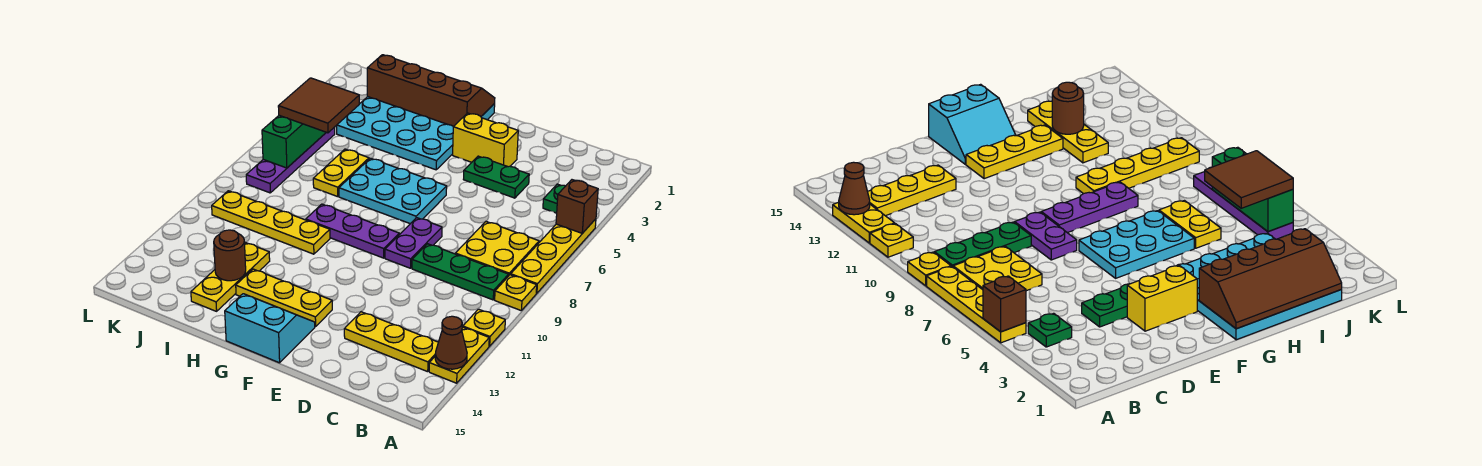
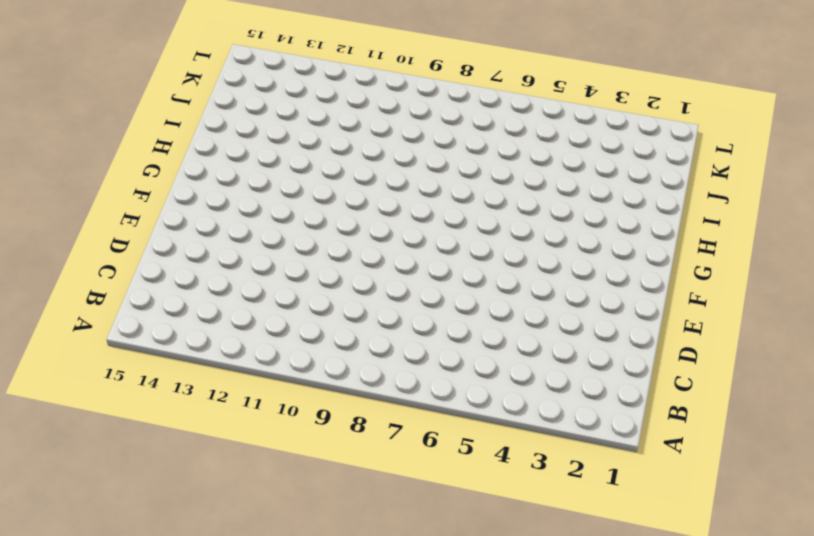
none -> yellow 1x4 plate [511,219,596,293]
none -> yellow 1x1 plate [495,275,537,310]
none -> yellow 1x1 plate [463,309,505,346]

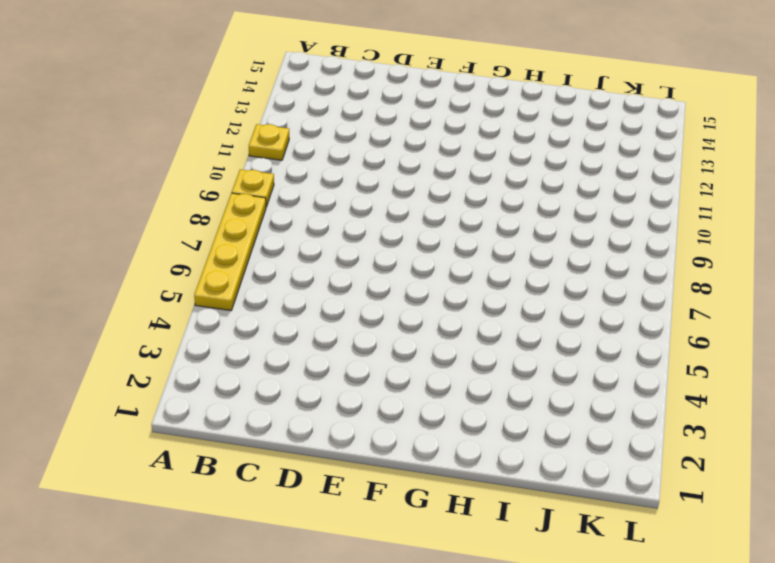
none -> yellow 1x2 plate [429,327,489,383]
none -> green 1x1 plate [543,184,565,213]
none -> yellow 2x2 plate [455,222,539,275]

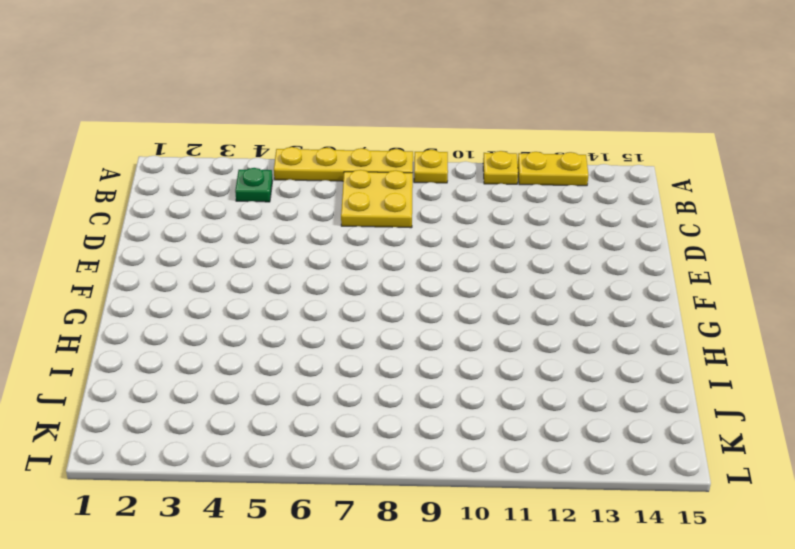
none -> green 1x3 plate [412,244,509,300]
none -> yellow 1x3 plate [344,312,438,372]
none -> green 1x2 plate [463,156,529,198]

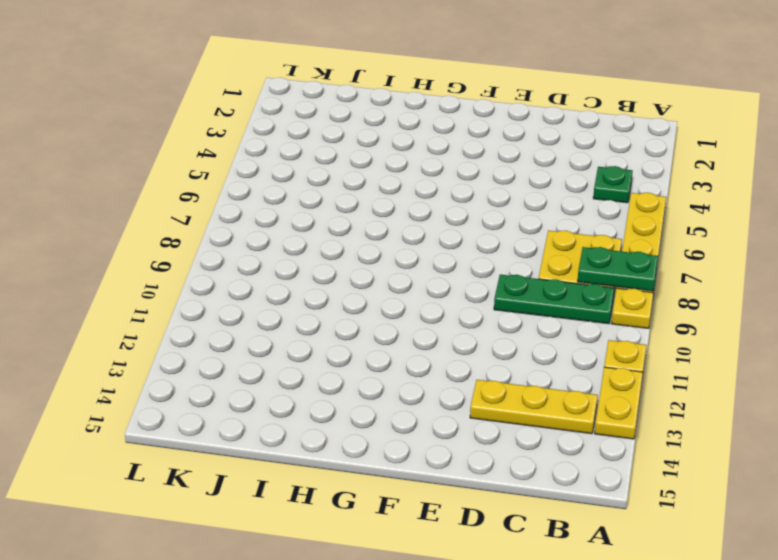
green 1x2 plate [578,247,658,291] -> green 1x2 plate moved to [463,156,529,198]
none -> yellow 1x2 brick [453,113,518,167]
none -> purple 1x2 plate [385,218,442,268]
none -> cyan 2x3 plate [339,158,447,224]

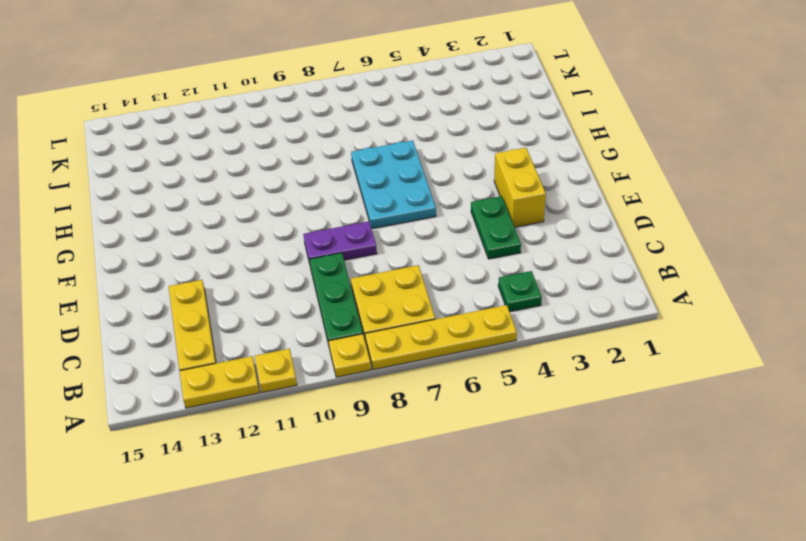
none -> purple 1x3 plate [306,204,399,258]
none -> yellow 1x3 plate [236,269,332,327]
none -> cyan 2x2 slope [225,294,315,363]

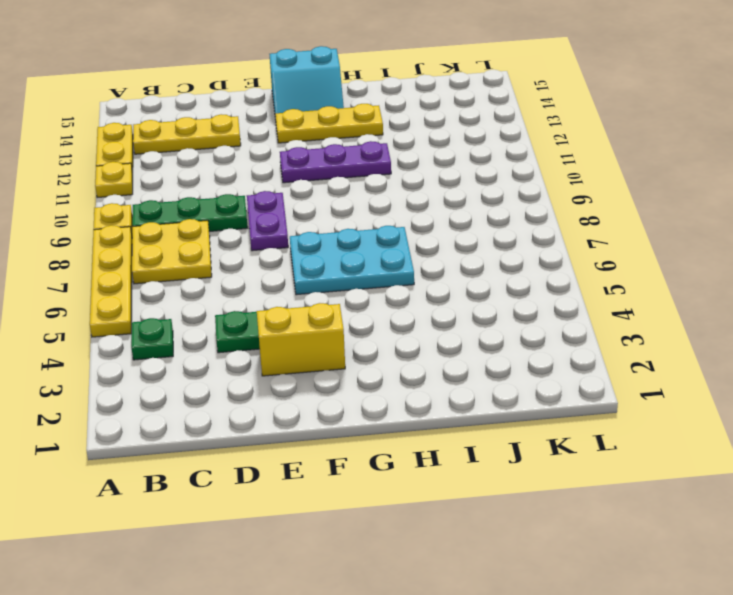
purple 1x3 plate [280,141,391,183] -> purple 1x3 plate moved to [306,204,399,258]
none -> cyan 4x4 plate [337,97,495,170]
none -> yellow 1x4 plate [212,191,330,254]
none -> yellow 1x2 plate [313,149,369,197]

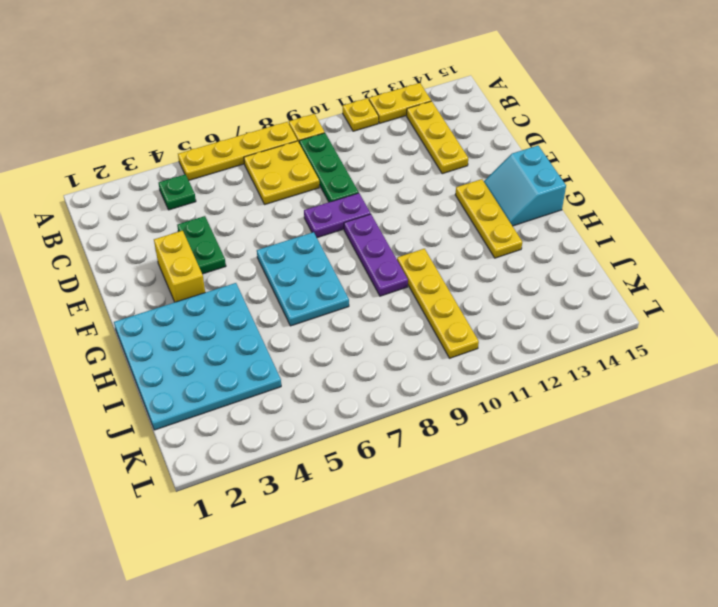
none -> yellow 1x2 plate [313,149,369,197]
none -> yellow 1x3 plate [191,242,270,311]
none -> purple 1x4 plate [246,127,335,193]

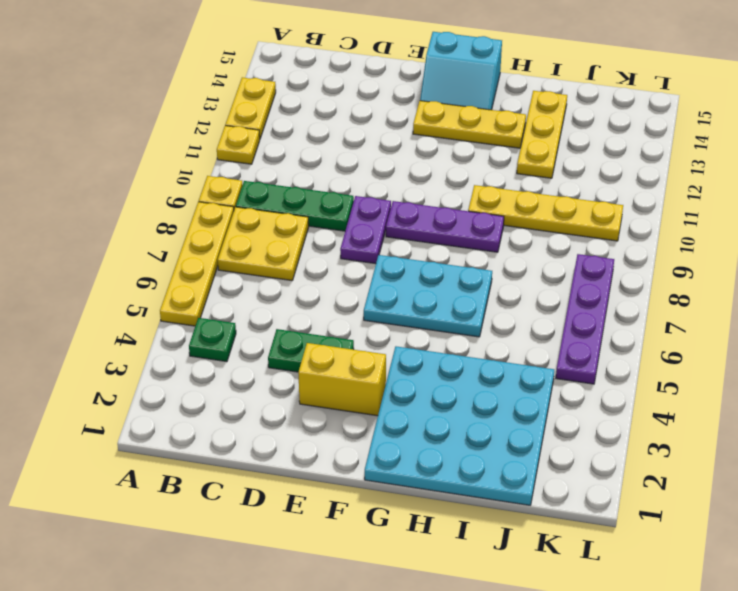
none -> yellow 1x3 plate [344,312,438,372]
none -> yellow 1x2 plate [313,149,369,197]
none -> brown 1x1 brick [556,180,598,233]

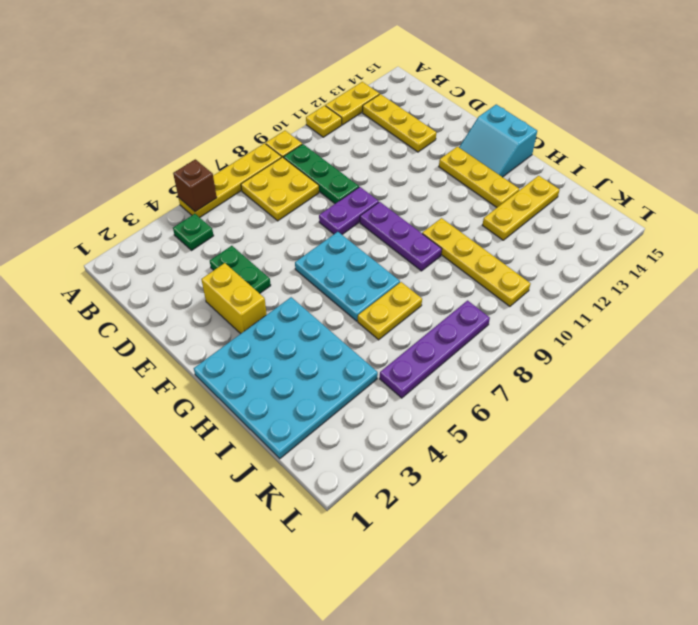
none -> brown 1x1 cone [435,316,467,369]
none -> brown 2x4 slope [367,55,495,127]
none -> brown 1x1 round brick [214,230,246,281]

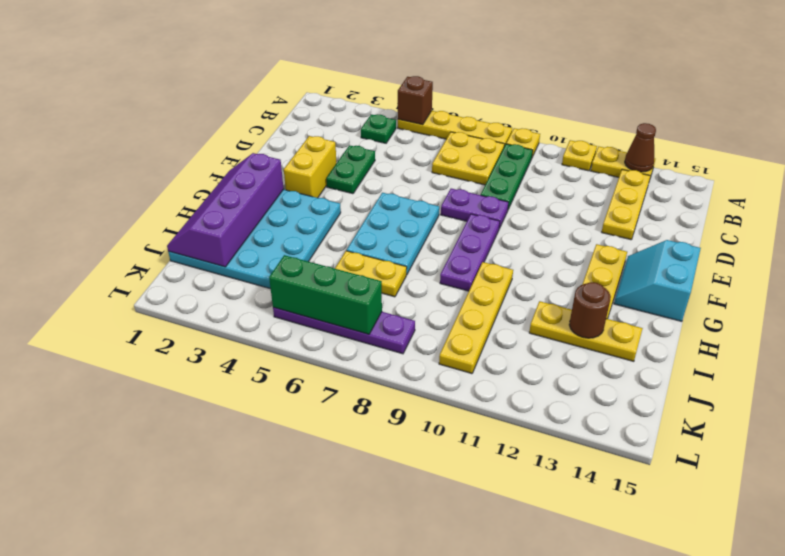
purple 2x4 slope [167,153,284,267] -> brown 2x4 slope [367,55,495,127]
none -> brown 2x2 tile [278,78,359,133]

